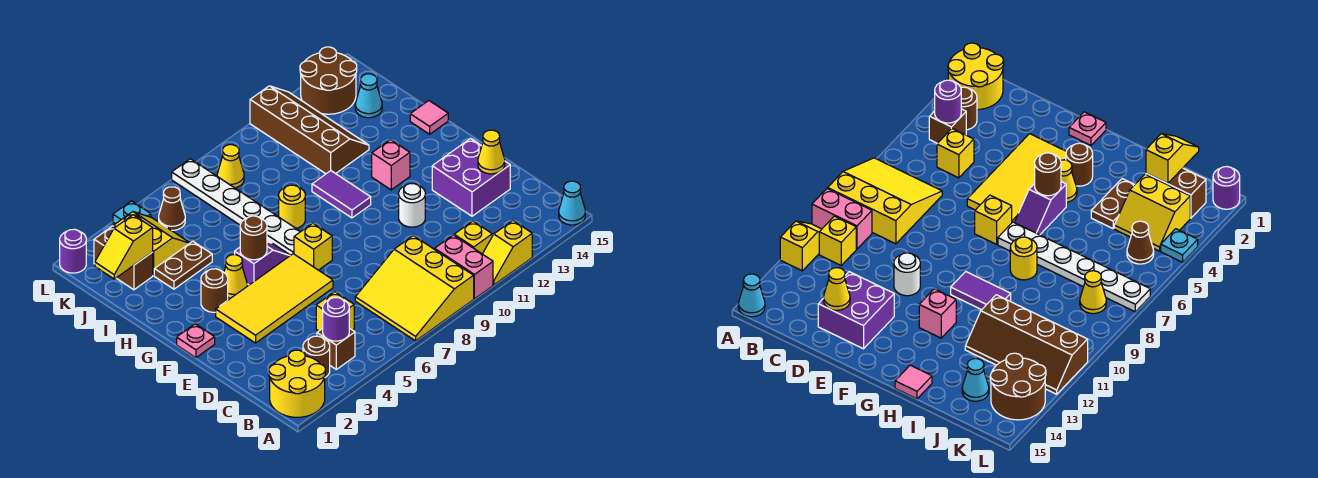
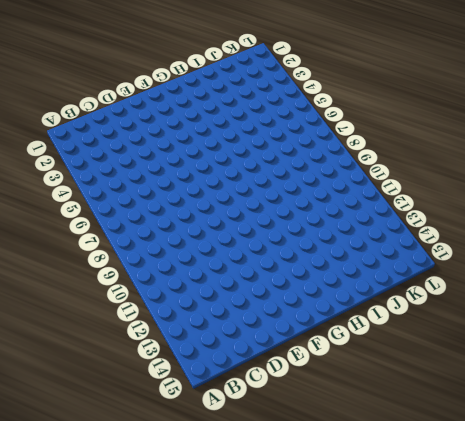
none -> yellow 2x2 round brick [269,350,325,417]
none -> yellow 3x3 slope [355,236,474,341]
none -> pink 1x2 brick [435,235,493,299]
none -> yellow 1x2 slope [483,221,532,285]

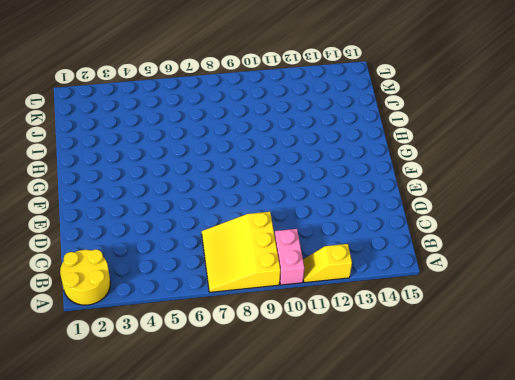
none -> cyan 1x1 cone [559,181,585,225]
none -> brown 1x1 round brick [303,336,330,377]
none -> brown 1x1 brick [317,328,355,369]
none -> yellow 1x1 brick [454,221,492,254]

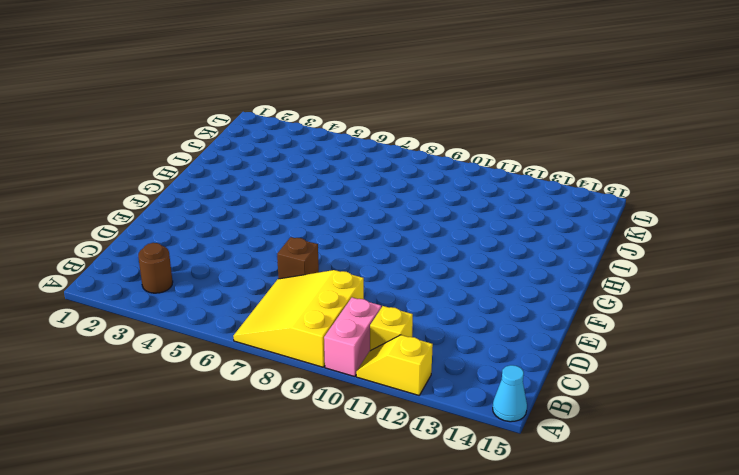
brown 1x1 brick [277,237,319,279] -> brown 1x1 brick moved to [317,328,355,369]
none -> yellow 2x2 round brick [269,350,325,417]
none -> yellow 1x1 brick [316,292,354,331]
none -> purple 2x2 brick [432,139,510,216]
none -> yellow 2x4 tile [216,254,333,343]

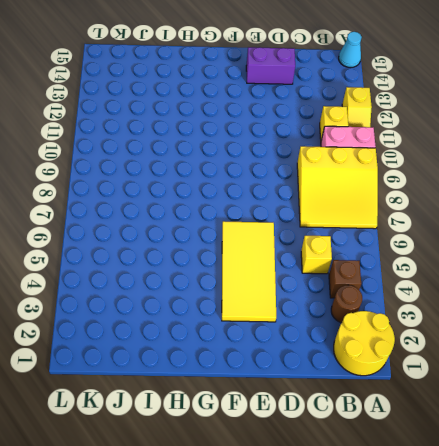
purple 1x2 brick [246,47,295,84] -> purple 2x2 brick [432,139,510,216]
none -> white 1x1 round brick [399,184,425,227]
none -> pink 1x1 plate [177,324,215,358]
none -> yellow 1x1 brick [294,223,332,270]
none -> brown 1x1 round brick [201,269,228,312]

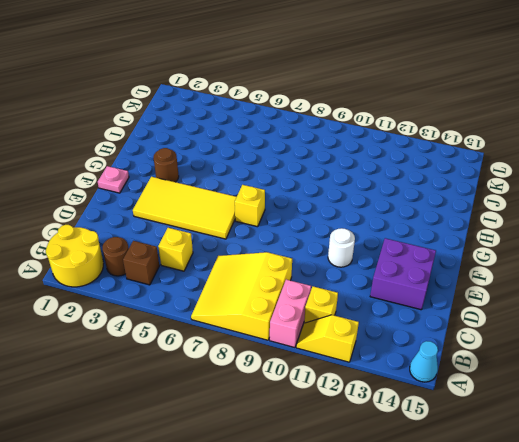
none -> yellow 1x1 cone [224,255,247,298]
none -> purple 1x2 slope [235,242,290,285]
none -> white 1x6 plate [172,159,301,255]
none -> purple 1x2 tile [312,171,371,218]

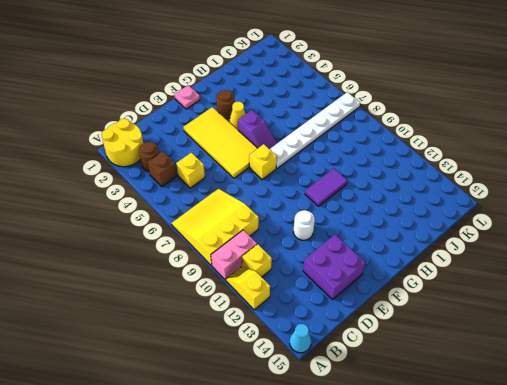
none -> pink 1x1 brick [372,140,410,190]
none -> yellow 1x1 round brick [279,185,305,228]
none -> pink 1x1 tile [410,101,448,134]
none -> brown 1x2 plate [154,241,212,289]

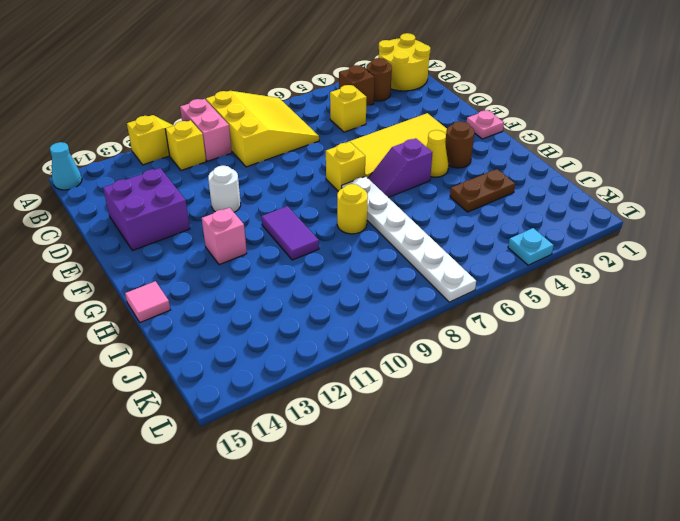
none -> brown 2x4 slope [250,86,369,174]
none -> brown 1x2 brick [94,226,153,290]
none -> yellow 2x2 slope [114,212,190,276]
none -> cyan 1x1 cone [355,74,382,118]

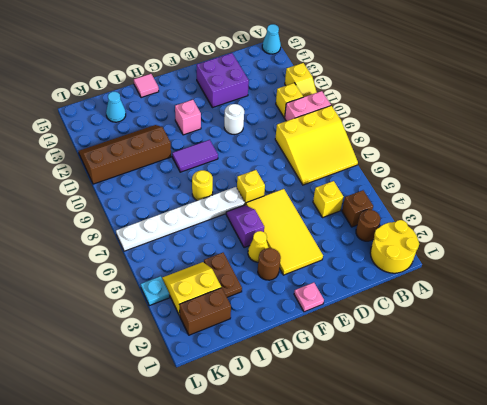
none -> brown 1x1 cone [159,187,185,230]
none -> yellow 1x1 cone [217,145,244,188]
none -> brown 2x2 round brick [300,47,357,114]
none -> purple 1x1 round brick [60,229,86,273]

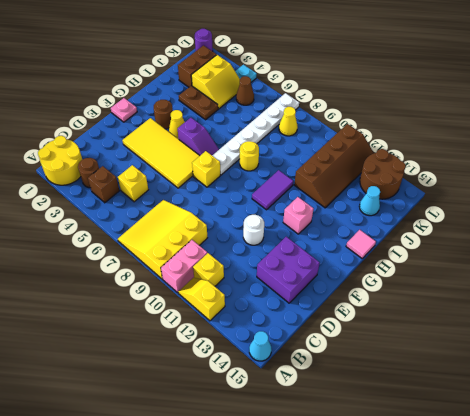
none -> purple 1x1 round brick [323,298,349,341]
none -> yellow 1x1 cone [478,130,505,174]
none -> brown 1x1 round brick [240,216,267,260]
none -> yellow 1x2 slope [95,215,153,279]

